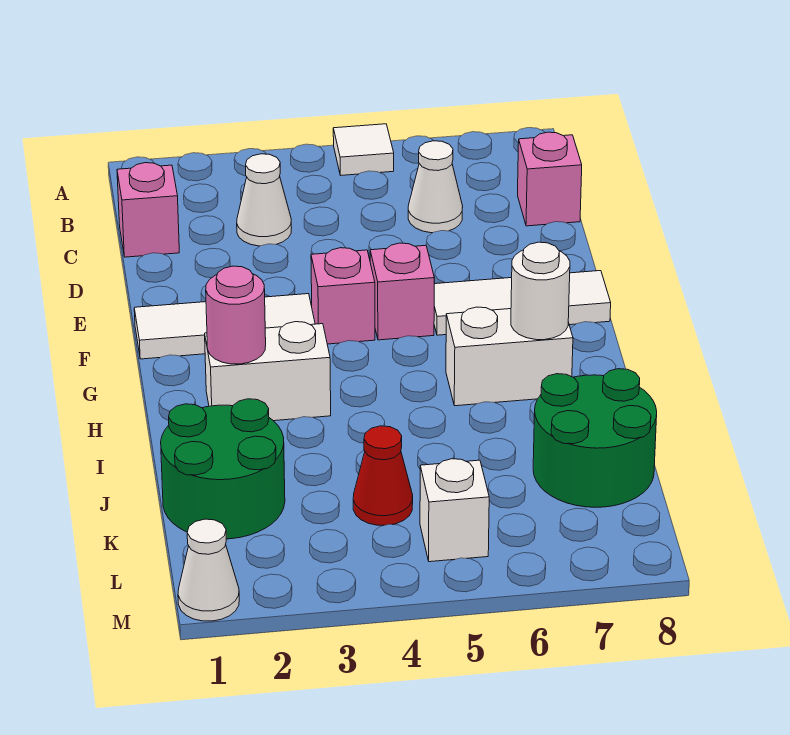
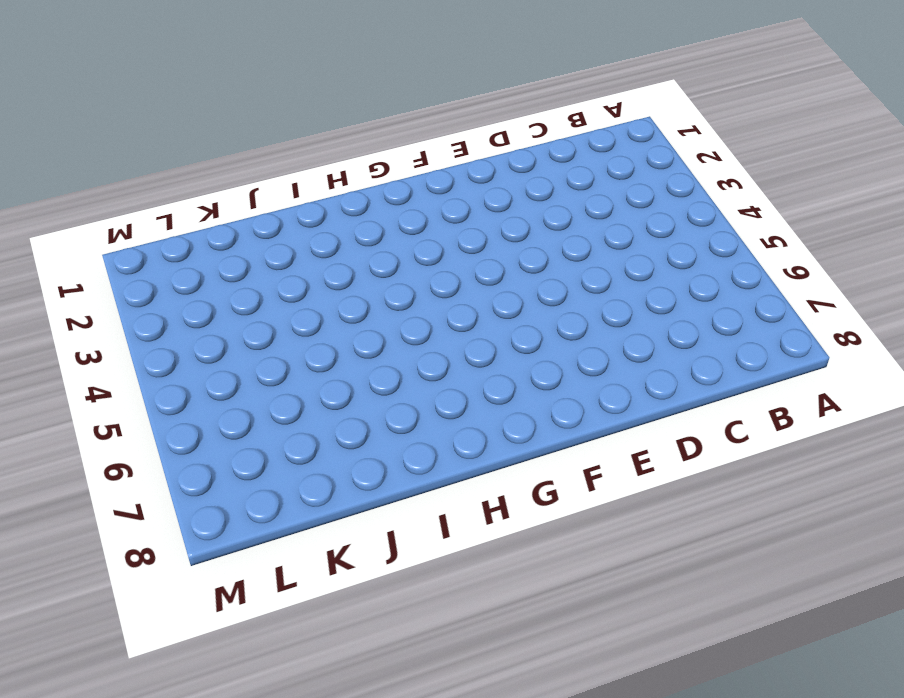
none -> white 1x1 tile [333,124,394,175]
none -> pink 1x1 brick [117,163,179,257]
none -> white 1x1 cone [237,154,292,246]

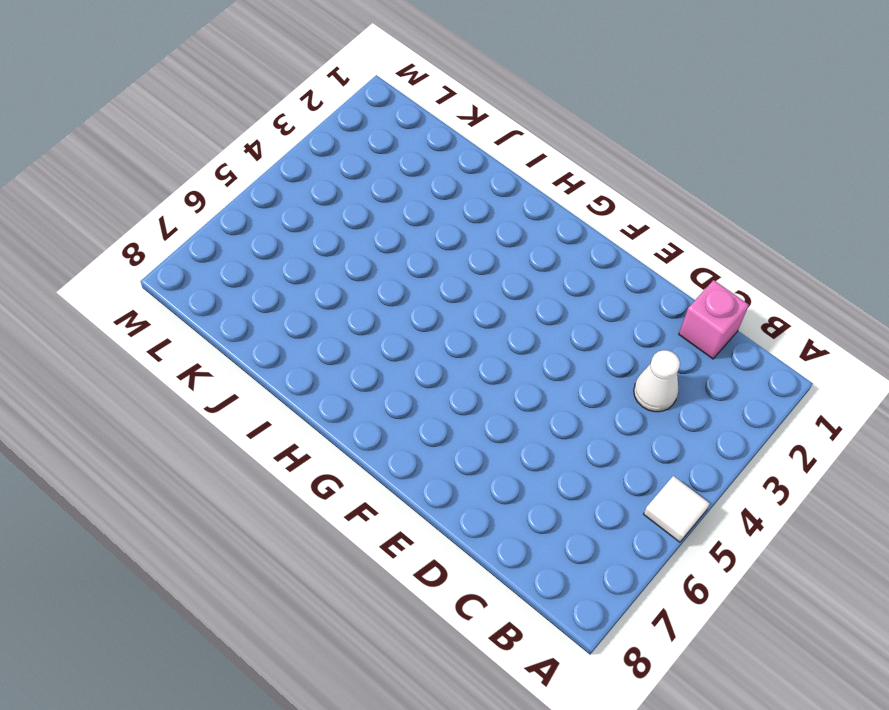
none -> white 1x1 cone [408,141,463,233]
none -> pink 1x1 brick [518,132,582,226]
none -> white 1x3 tile [134,294,315,359]

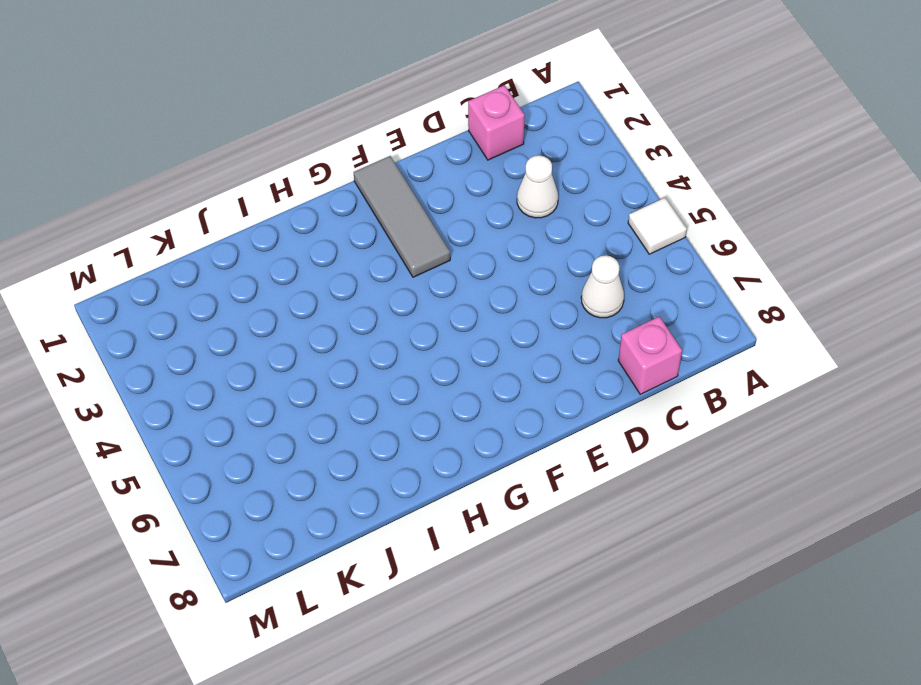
grey 1x3 tile [354,156,450,277] -> white 1x3 tile [134,294,315,359]
none -> pink 1x1 brick [311,248,375,344]
none -> pink 1x1 brick [370,243,435,340]
none -> white 1x3 tile [434,271,611,335]

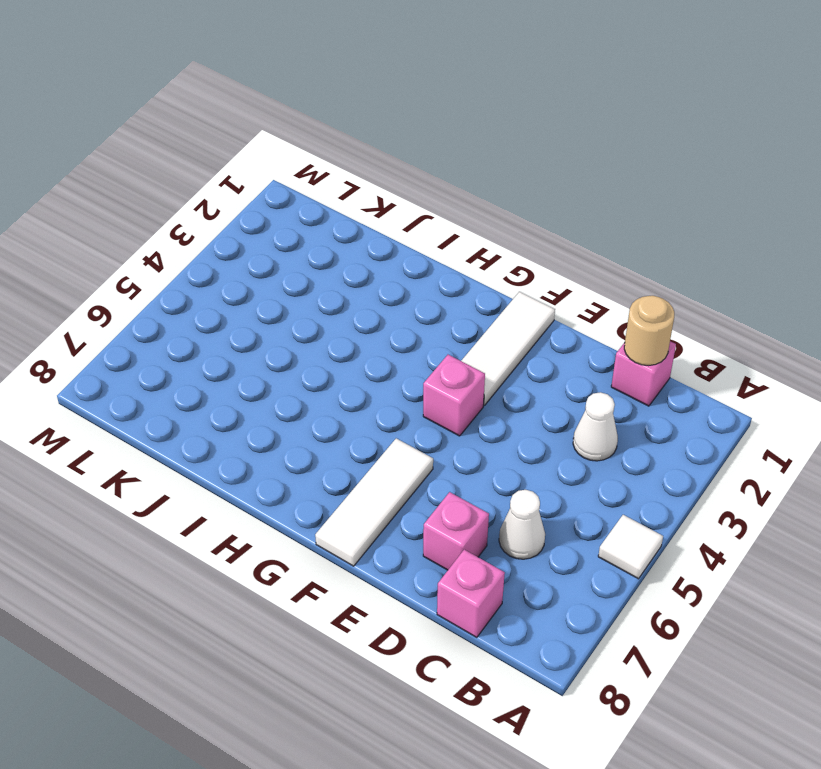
tan 1x1 round brick [624,296,674,366] -> none
pink 1x1 brick [423,492,489,570] -> pink 1x1 brick moved to [370,243,435,340]
none -> white 1x2 brick [205,322,331,421]
none -> white 1x2 brick [446,307,573,406]
none -> green 2x2 round brick [161,399,285,539]

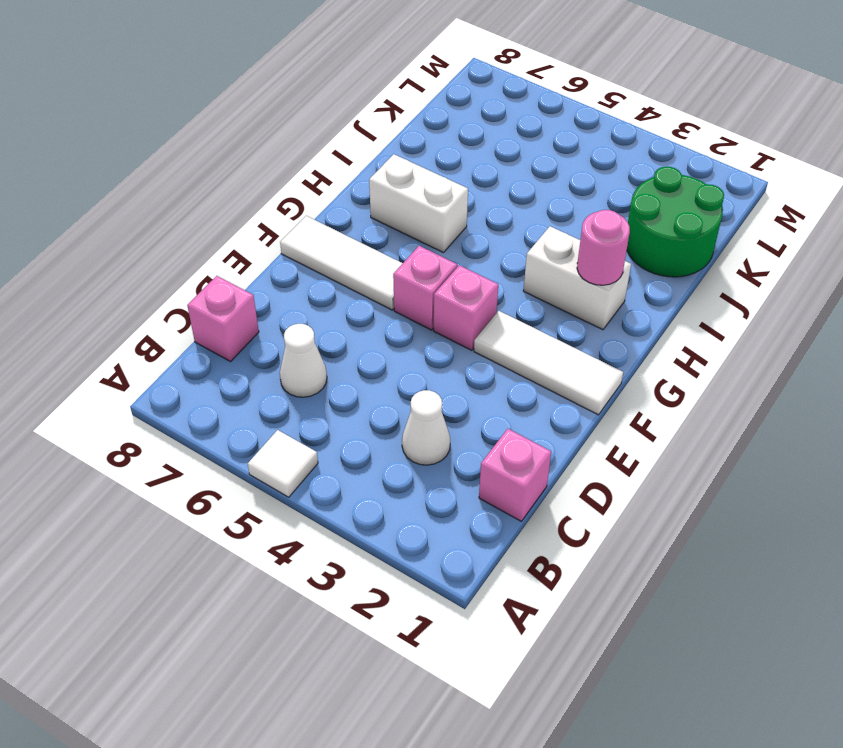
none -> green 2x2 round brick [533,369,657,507]
none -> red 1x1 cone [353,426,413,525]
none -> white 1x1 brick [420,459,489,562]

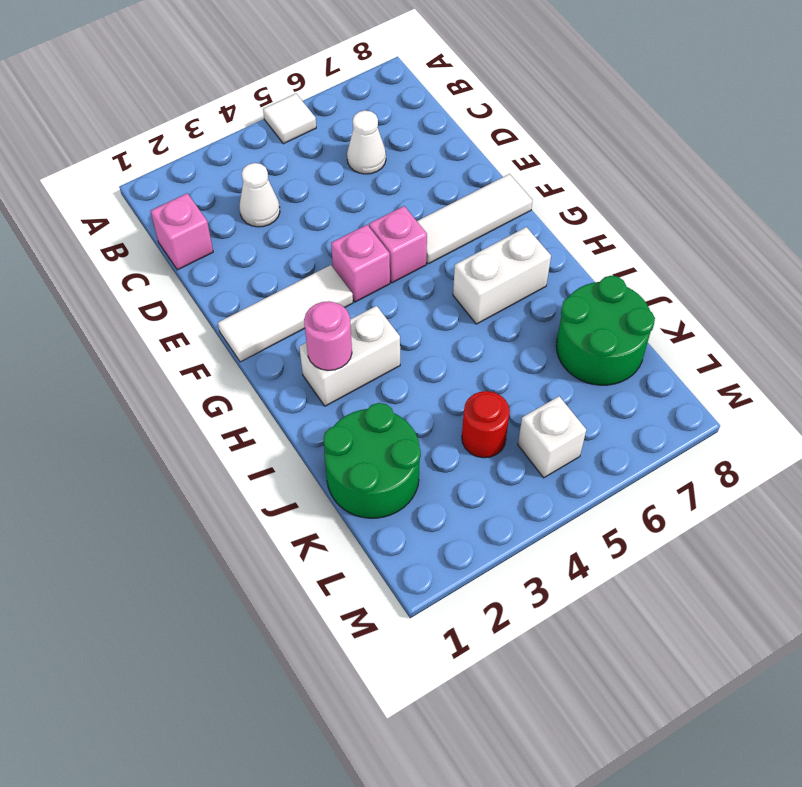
red 1x1 round brick [462,391,510,458] -> red 1x1 cone [353,426,413,525]
none -> pink 1x1 brick [518,132,582,226]
none -> white 1x1 cone [178,519,239,621]
none -> white 1x1 round brick [511,242,570,340]

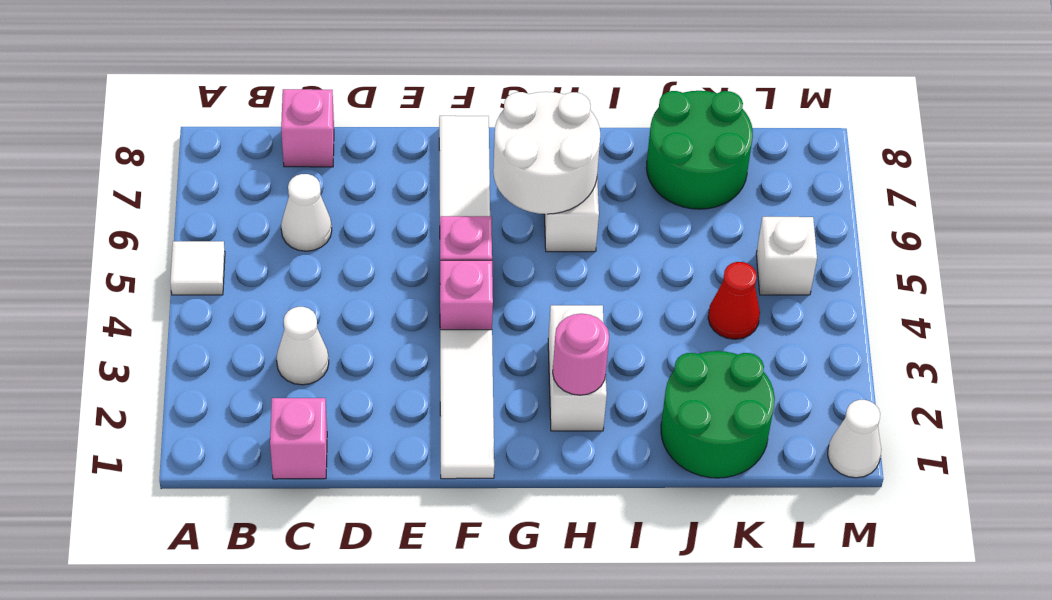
white 2x2 round brick [493,92,600,214] -> white 1x1 round brick [511,242,570,340]

